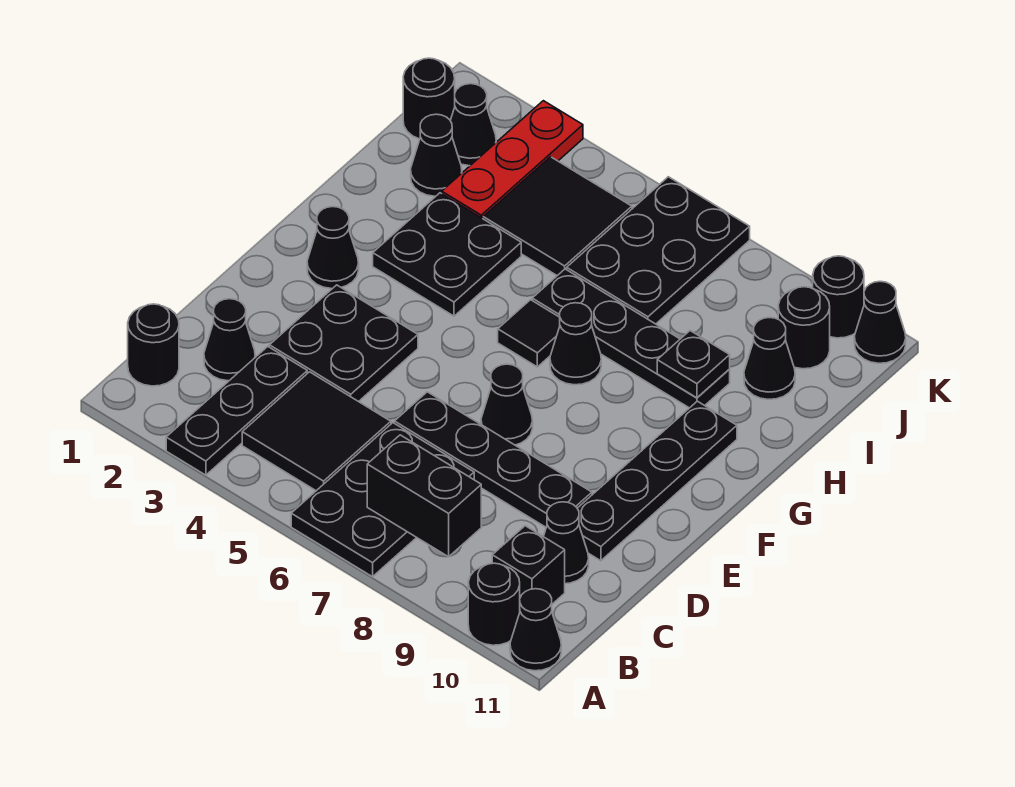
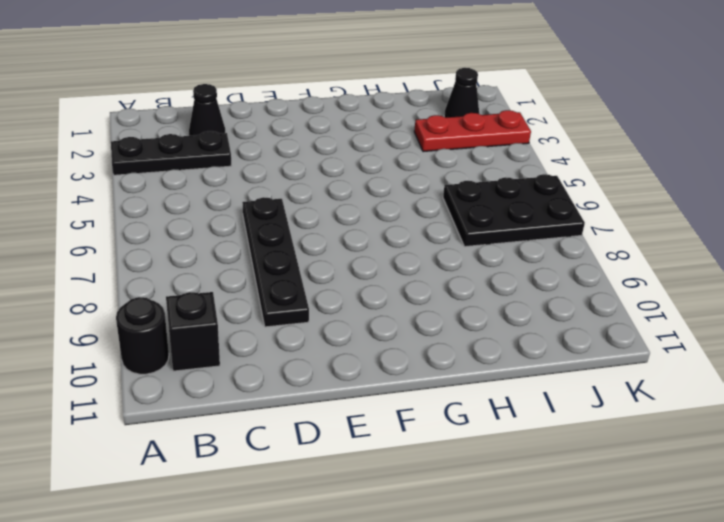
none -> black 2x3 plate [291,423,474,577]
none -> black 1x1 cone [510,589,561,671]
none -> black 1x1 round brick [128,304,179,386]
none -> black 2x2 tile [242,372,391,491]

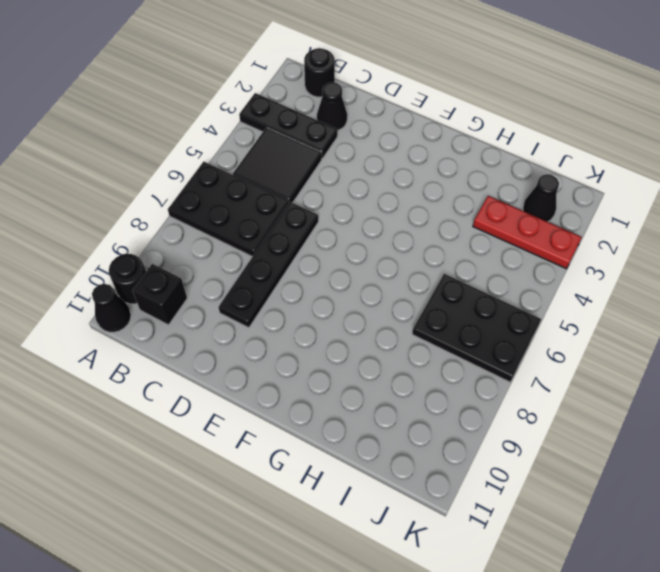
none -> black 1x1 cone [543,502,589,584]
none -> black 2x2 plate [269,285,418,402]
none -> black 1x4 plate [577,401,737,561]
none -> black 1x1 cone [481,364,533,445]

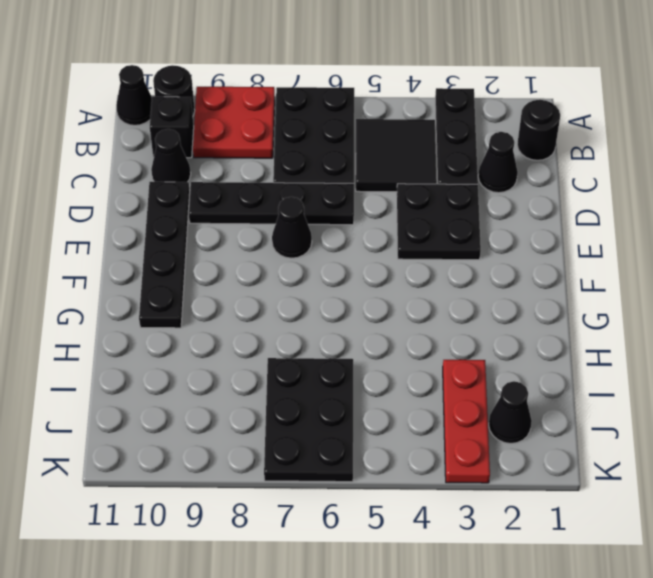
red 2x2 plate [193,87,275,158] -> none
none -> black 1x1 cone [307,207,359,289]
none -> black 2x2 plate [373,193,521,316]
none -> black 1x1 tile [498,300,560,367]
none -> black 1x1 cone [550,303,601,385]

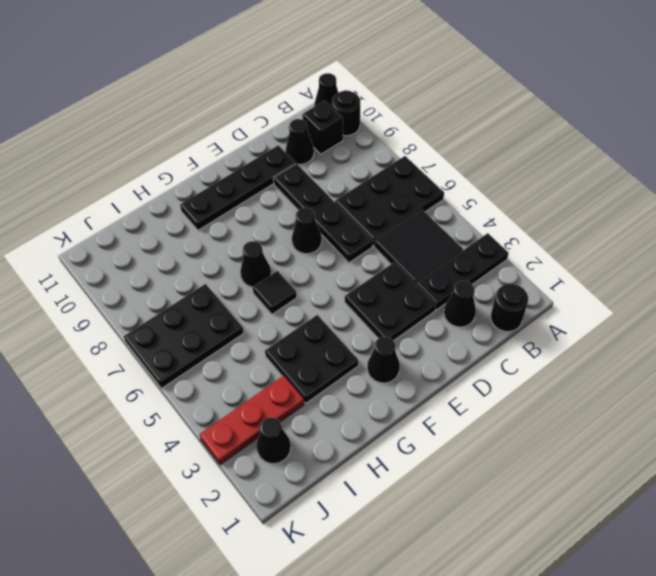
none -> black 1x4 plate [532,269,730,408]
none -> black 1x1 cone [411,114,462,196]
none -> black 2x2 tile [483,157,632,276]
none -> black 1x1 cone [744,318,795,399]

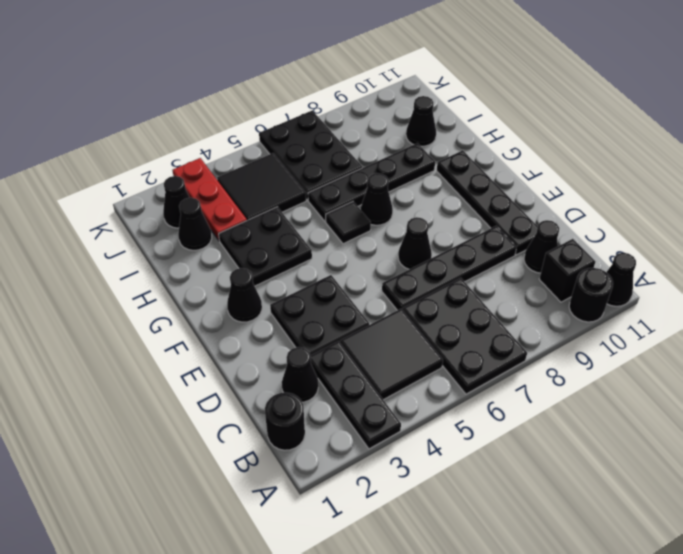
none -> black 1x1 round brick [403,58,455,139]
none -> black 1x1 round brick [778,287,830,369]
none -> black 1x1 round brick [813,256,864,338]
none -> black 1x1 cone [854,281,906,363]

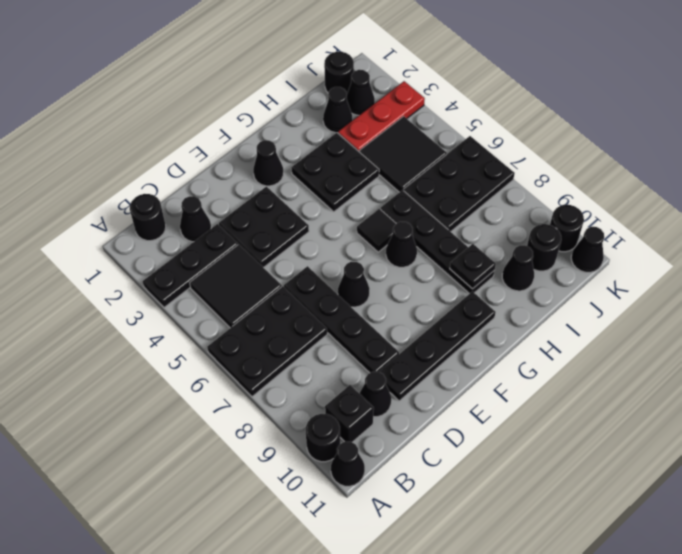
none -> black 1x2 brick [367,435,481,557]

